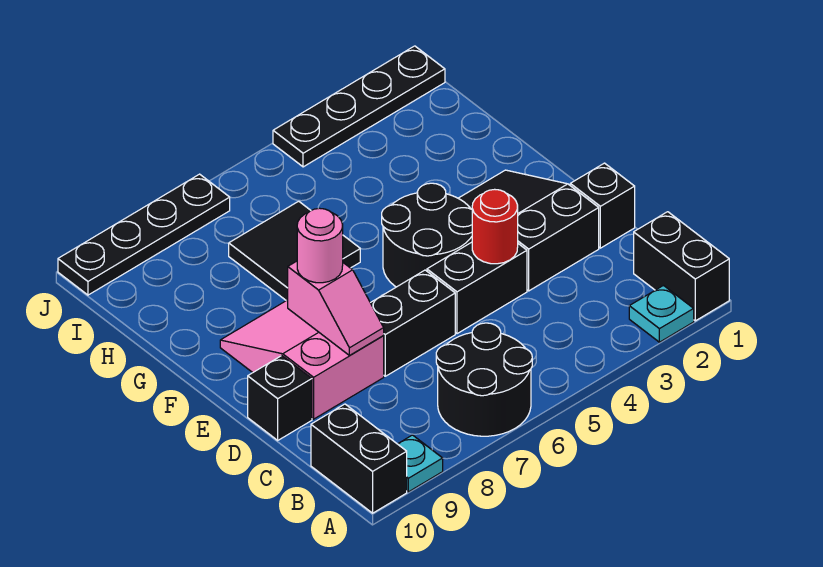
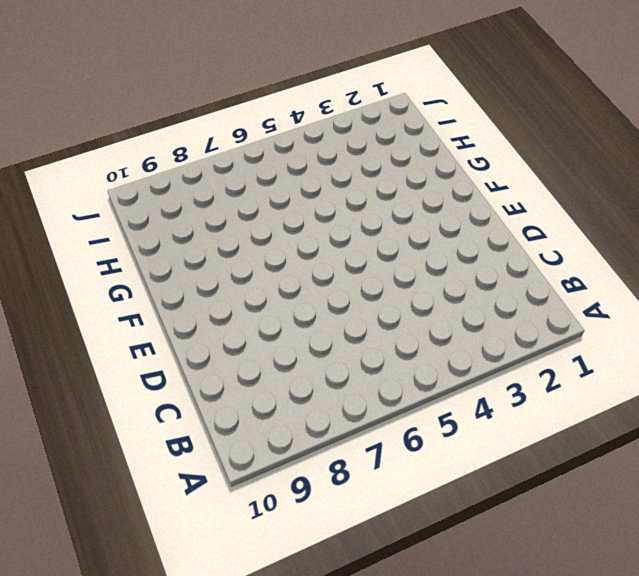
none -> black 1x2 brick [634,212,729,321]
none -> cyan 1x1 plate [629,286,694,342]
none -> black 2x2 round brick [436,323,532,436]

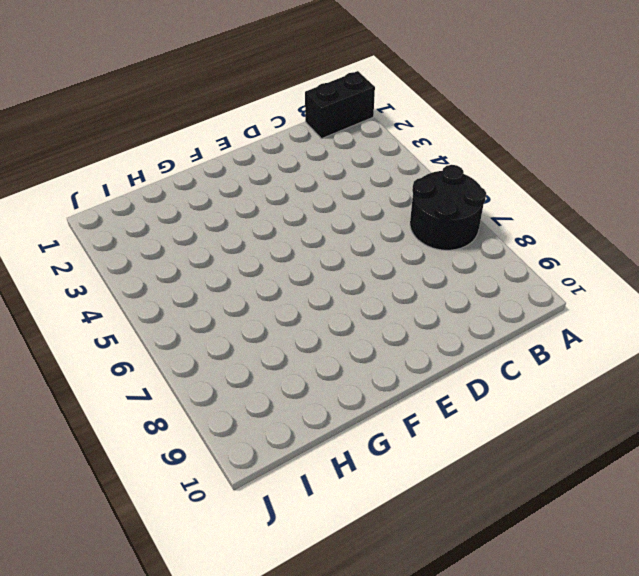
none -> cyan 1x1 plate [629,286,694,342]
none -> cyan 1x1 plate [398,435,443,492]
none -> black 1x2 brick [311,404,407,513]

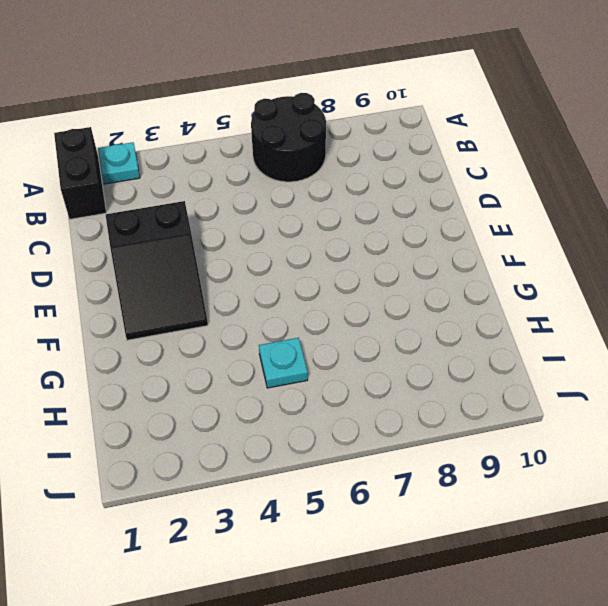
cyan 1x1 plate [259,338,308,388] -> cyan 1x1 plate moved to [398,435,443,492]
none -> black 1x2 brick [311,404,407,513]
none -> black 1x1 brick [570,163,635,248]
none -> black 1x2 brick [427,242,527,334]

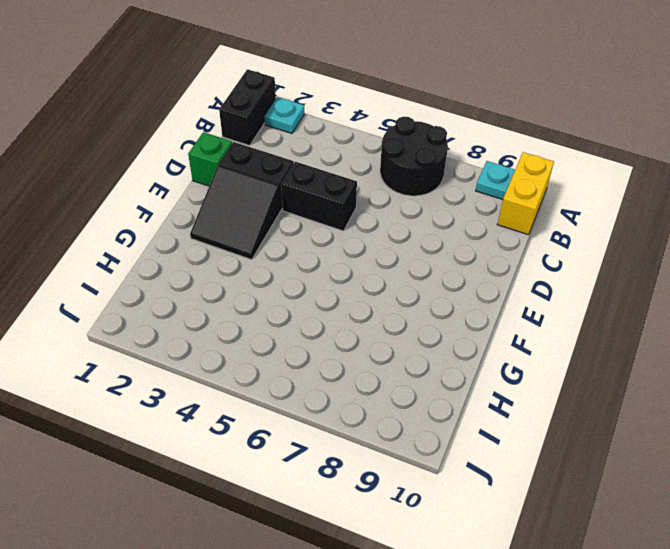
yellow 1x2 brick [497,152,554,235] -> black 1x2 brick [311,404,407,513]
green 1x1 brick [188,132,232,186] -> black 1x1 brick [570,163,635,248]
none -> black 1x2 brick [371,270,455,376]
none -> pink 2x3 slope [220,300,384,419]
none -> black 1x1 brick [248,356,312,440]

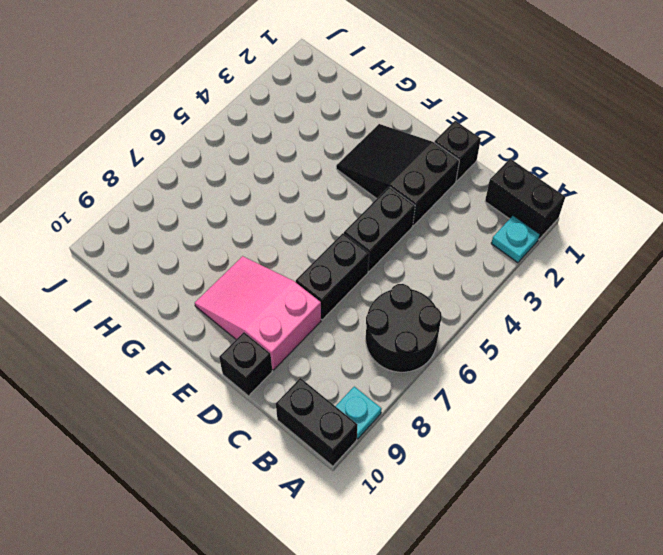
none -> black 2x2 round brick [382,183,472,287]
none -> black 2x2 tile [229,201,360,301]
none -> black 1x4 plate [273,46,445,167]

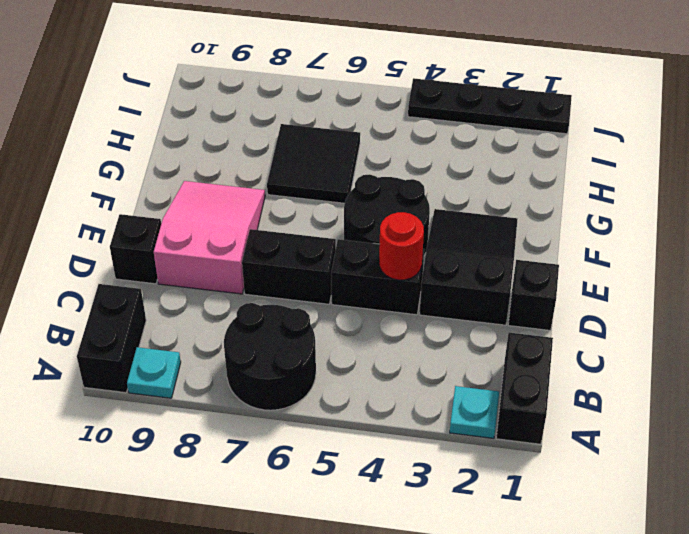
none -> black 1x4 plate [58,174,230,295]
none -> pink 1x2 slope [288,261,384,355]
none -> pink 1x1 round brick [297,208,343,283]

